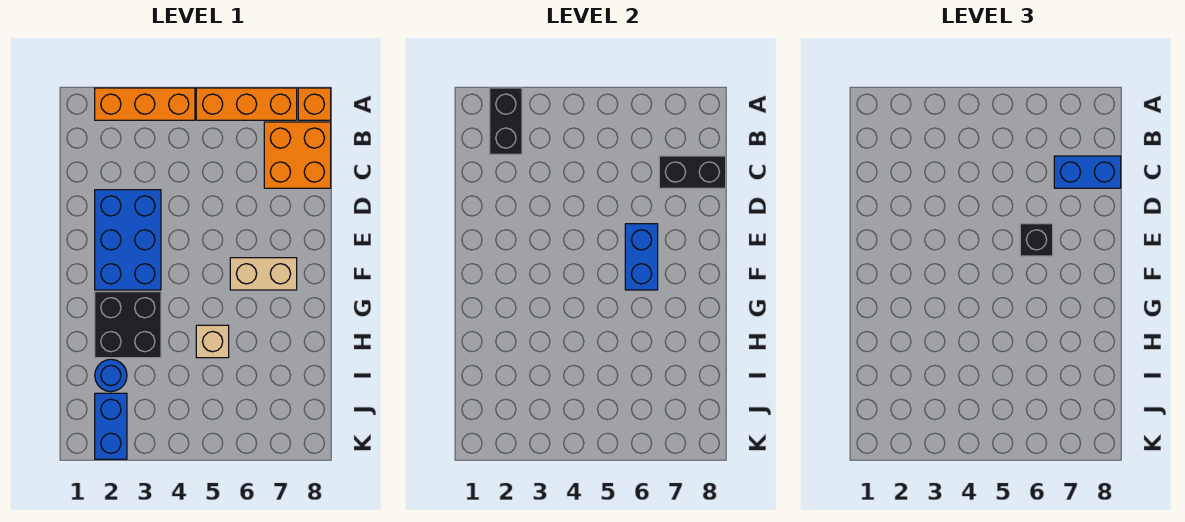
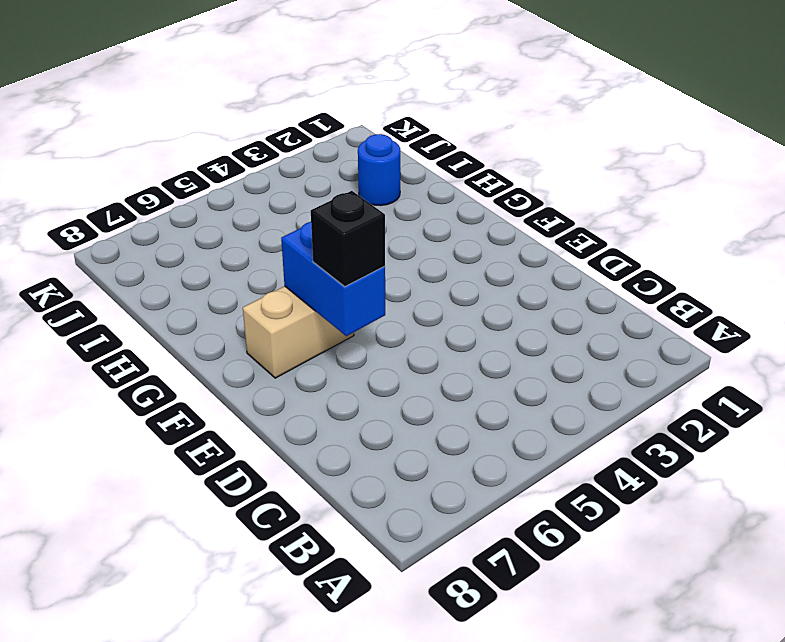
none -> orange 1x3 brick [95,88,195,120]
none -> orange 1x3 brick [196,88,297,120]
none -> orange 1x1 brick [298,88,331,120]

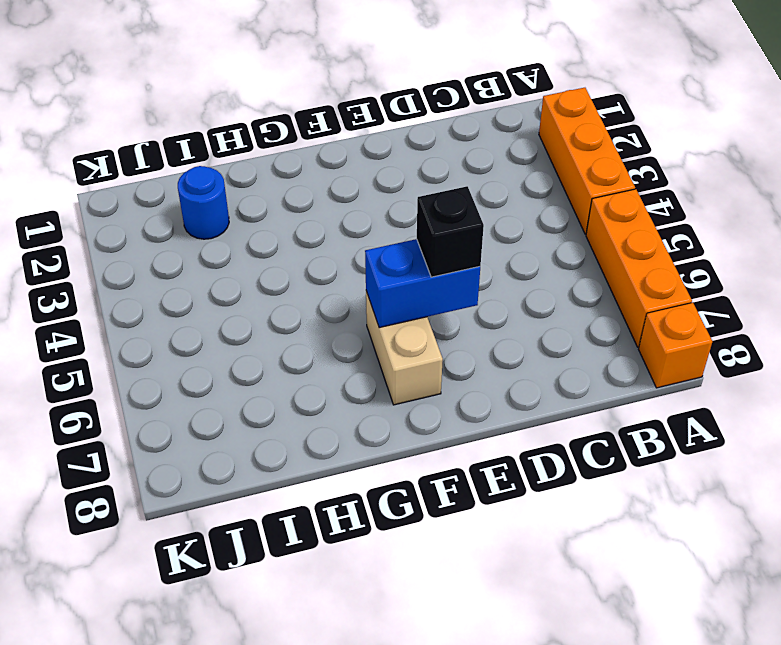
none -> orange 2x2 brick [264,122,331,188]
none -> blue 2x3 brick [95,190,161,290]
none -> black 2x2 brick [95,292,161,358]

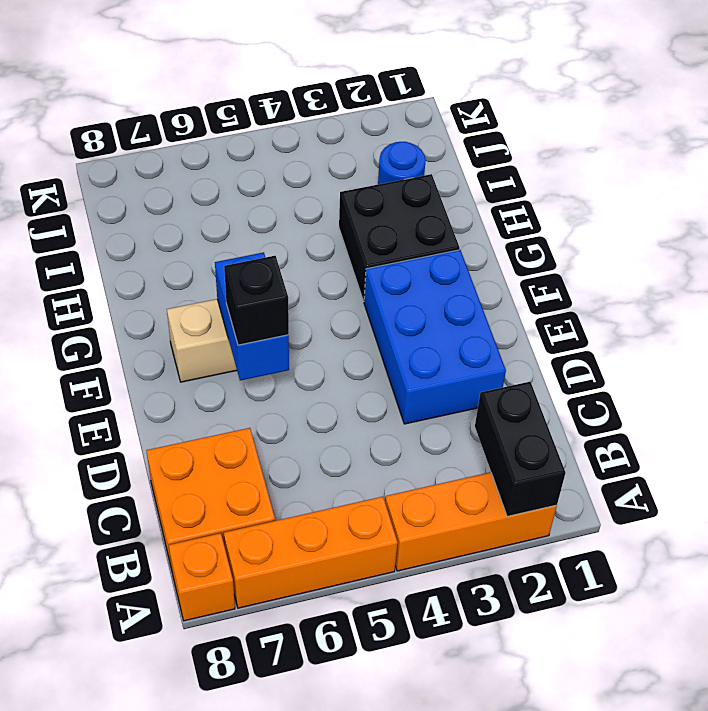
none -> tan 1x1 brick [196,325,229,358]
none -> blue 1x2 brick [95,393,127,459]
none -> black 1x2 brick [659,156,726,188]

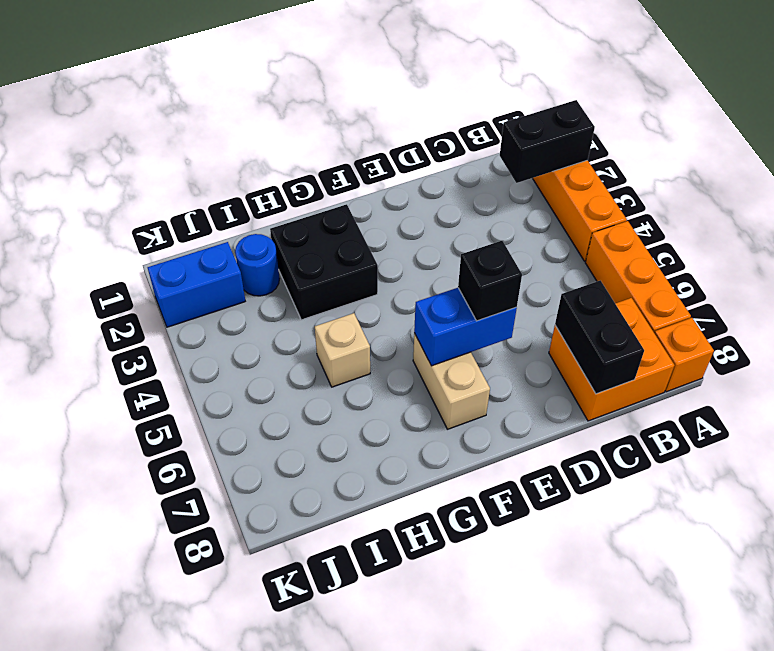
none -> blue 2x3 brick [95,190,161,290]
none -> blue 1x2 brick [1054,156,1121,188]

